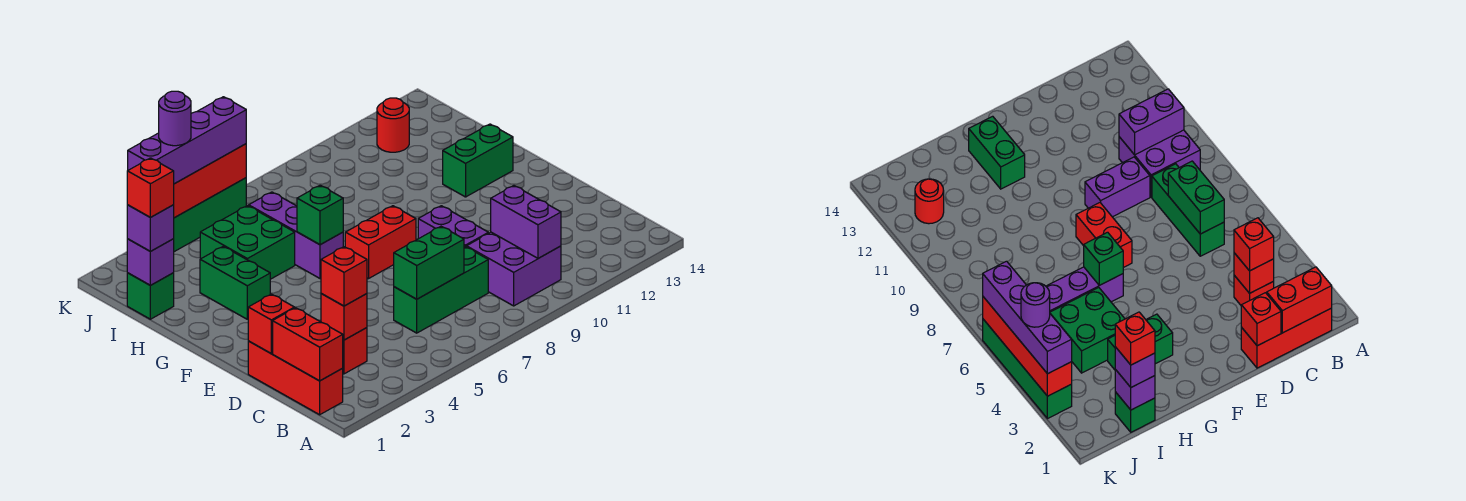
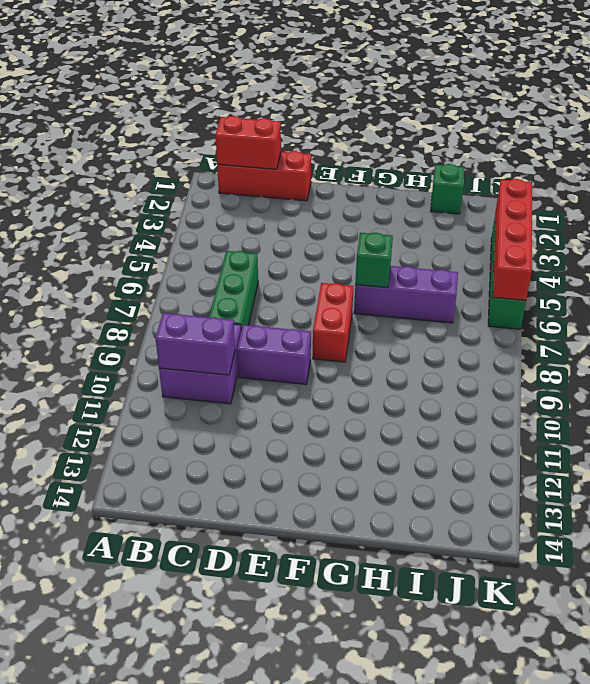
none -> red 1x1 brick [342,328,367,374]
none -> green 1x2 brick [200,246,270,319]
none -> green 1x2 brick [443,124,513,197]

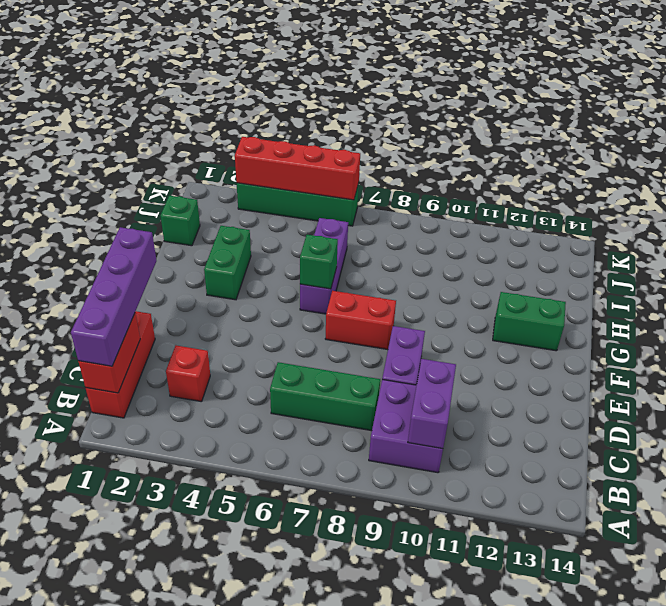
purple 1x4 brick [71,227,156,366] -> purple 1x4 brick turned to [128,97,246,184]
none -> green 2x2 brick [200,206,295,279]
none -> red 1x1 round brick [377,98,409,152]
none -> red 1x1 brick [321,294,367,340]

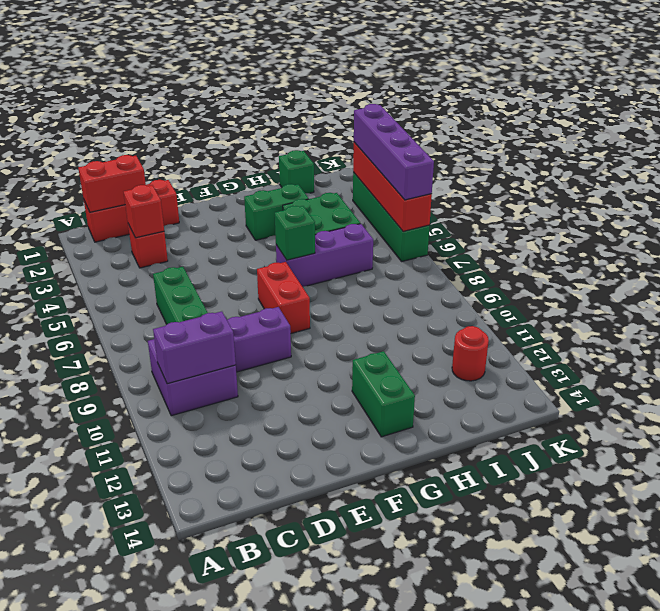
none -> green 1x2 brick [394,226,464,299]
none -> red 1x1 brick [248,294,294,353]
none -> purple 1x1 brick [127,239,174,285]

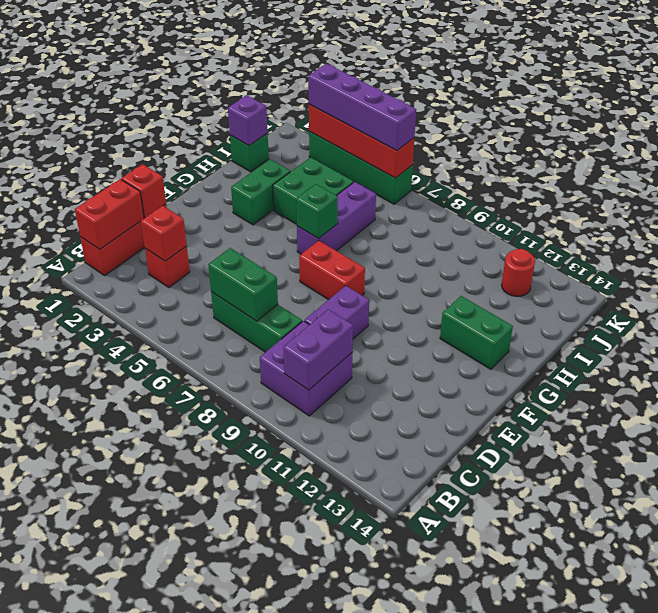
none -> red 1x1 brick [321,247,367,306]
none -> purple 1x1 brick [127,205,174,251]
none -> red 1x1 brick [127,158,174,217]

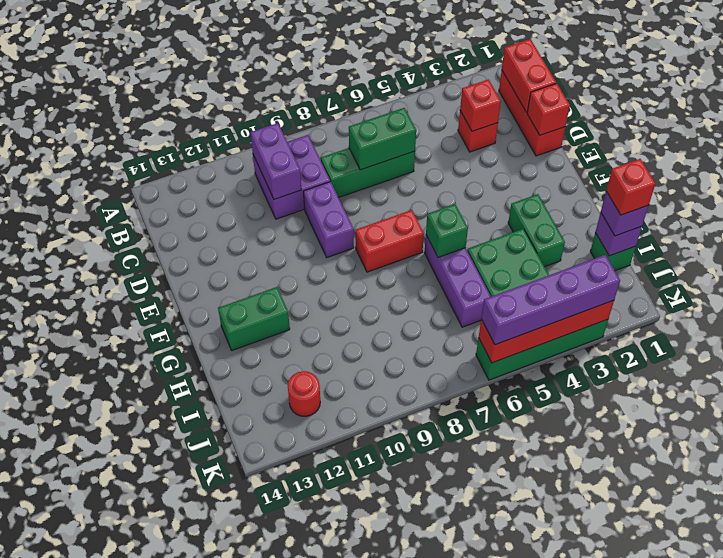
none -> red 1x1 brick [321,247,367,306]
none -> purple 1x1 round brick [159,91,191,146]

